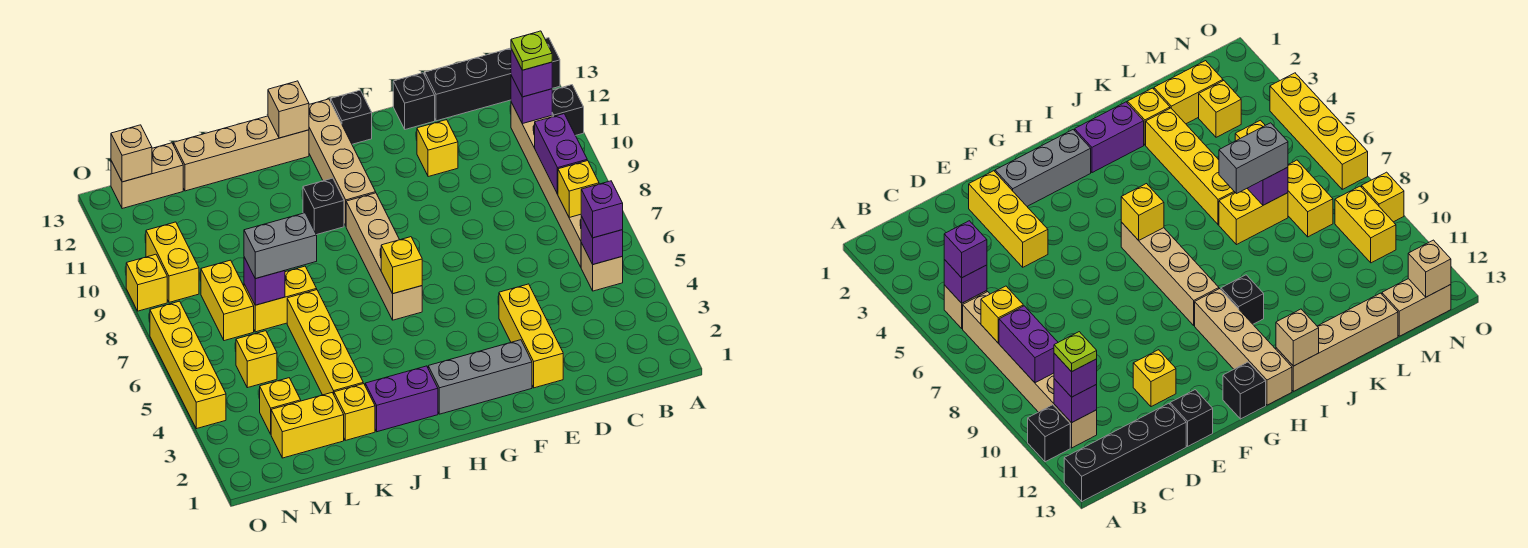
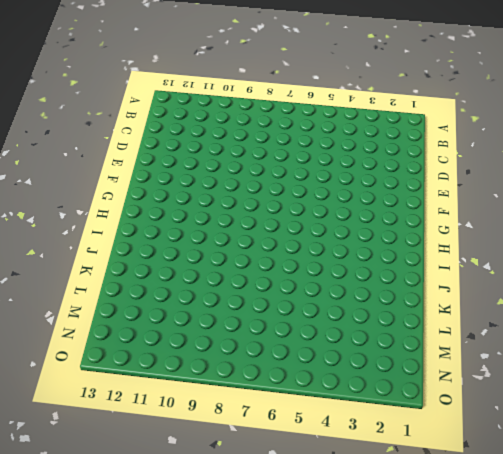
none -> black 1x1 brick [552,85,584,135]
none -> black 1x4 brick [425,38,560,121]
none -> tan 1x1 brick [581,243,623,291]
none -> tan 1x6 brick [511,102,582,267]

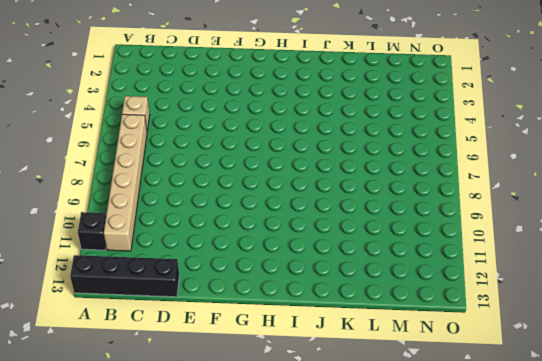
none -> yellow 1x3 brick [499,284,563,388]
none -> yellow 1x1 brick [417,120,458,177]
none -> black 1x1 brick [393,73,435,129]
none -> grey 1x3 brick [428,340,532,414]

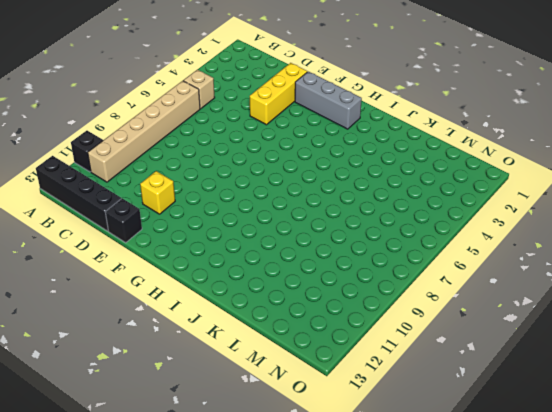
none -> black 1x1 brick [331,90,372,144]
none -> tan 1x4 brick [346,193,422,320]
none -> tan 1x4 brick [309,99,376,226]
none -> purple 1x2 brick [365,366,438,432]

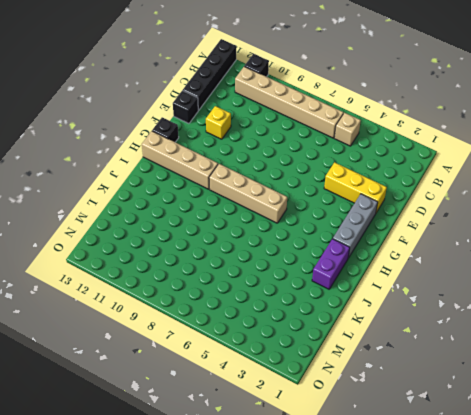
none -> black 1x1 brick [303,178,344,235]
none -> tan 1x4 brick [174,116,309,191]
none -> yellow 1x1 brick [334,384,375,440]
none -> yellow 1x4 brick [287,290,363,395]

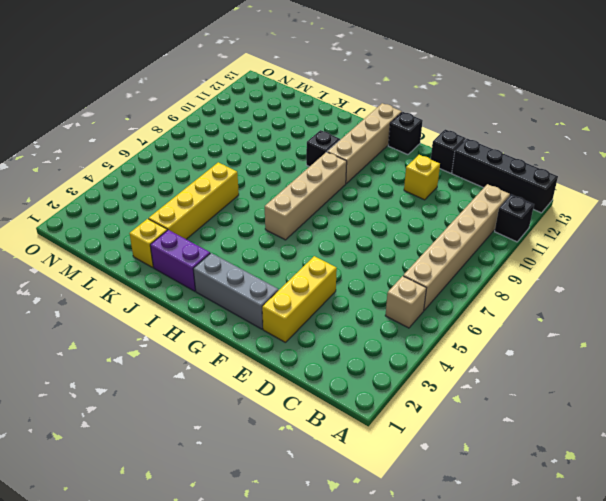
none -> tan 1x4 brick [174,116,309,191]
none -> yellow 1x2 brick [244,266,317,332]
none -> yellow 1x2 brick [271,393,344,458]
none -> yellow 1x1 brick [260,378,301,434]

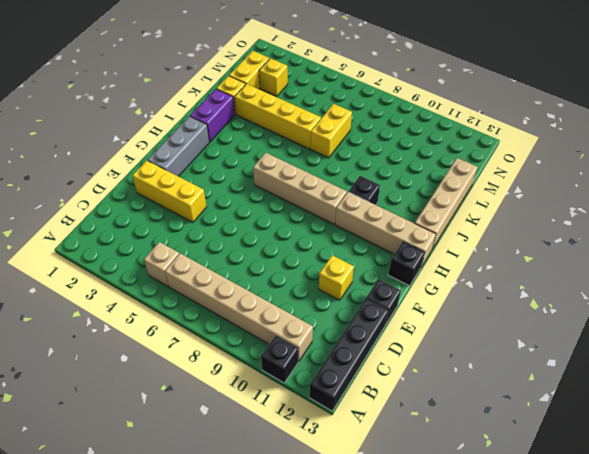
none -> yellow 1x1 brick [236,331,277,388]
none -> yellow 1x2 brick [201,260,254,341]
none -> tan 1x2 brick [111,143,183,209]
none -> yellow 1x2 brick [146,222,199,302]

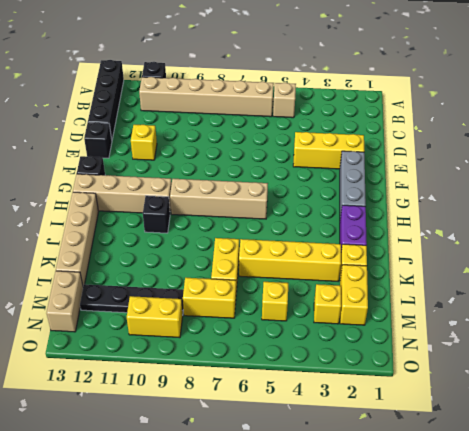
black 1x4 plate [80,284,184,315] -> none
none -> yellow 1x4 brick [150,301,226,429]
none -> yellow 1x1 brick [126,254,167,311]
none -> purple 1x1 brick [581,216,623,264]
none -> yellow 1x1 brick [558,161,599,217]

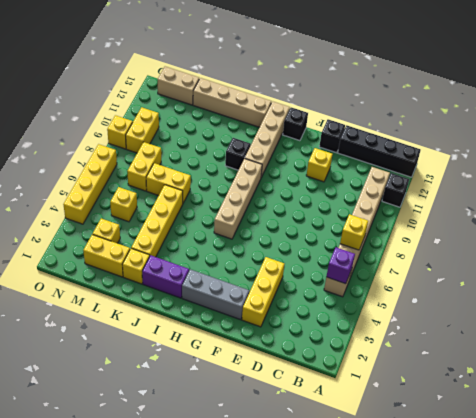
none -> purple 1x2 brick [535,114,587,194]
none -> purple 1x1 brick [511,76,552,124]
none -> yellow 1x1 brick [381,237,422,294]
none -> tan 1x1 brick [268,81,309,138]

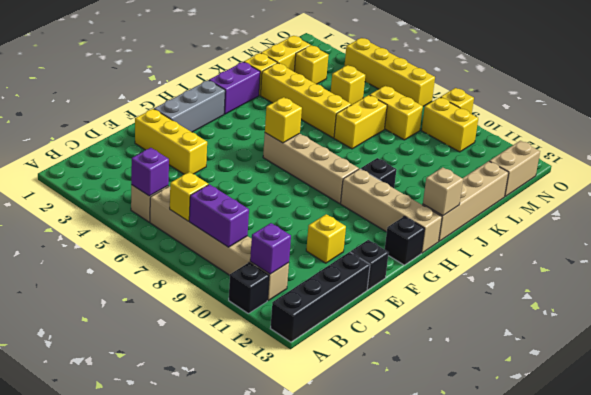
none -> purple 1x1 brick [244,257,285,305]
none -> tan 1x1 brick [111,125,152,182]
none -> purple 1x1 brick [581,181,623,238]
none -> purple 1x1 brick [511,49,552,97]

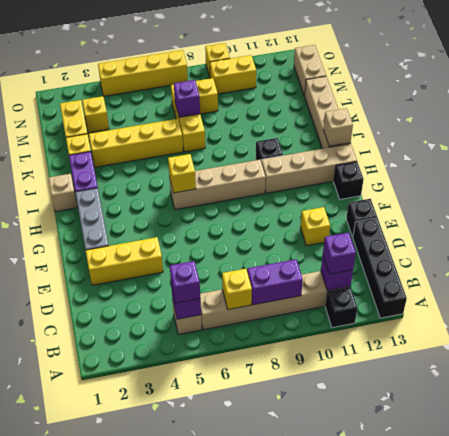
tan 1x1 brick [49,174,77,212] -> tan 1x1 brick moved to [111,125,152,182]
none -> yellow 1x1 brick [236,331,277,388]
none -> grey 1x2 brick [244,213,317,279]
none -> lime 1x1 plate [511,31,552,70]

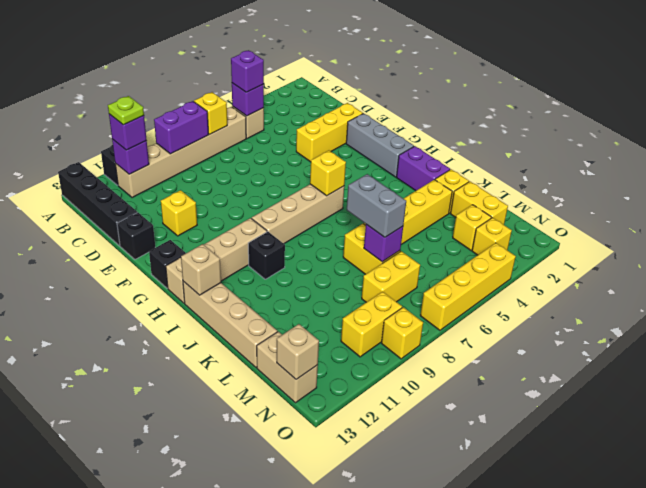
yellow 1x1 brick [472,218,512,255] -> yellow 1x1 brick moved to [236,331,277,388]

